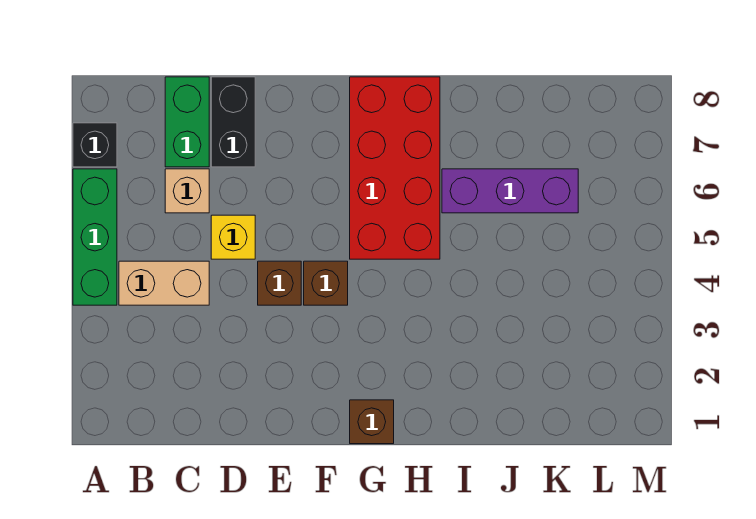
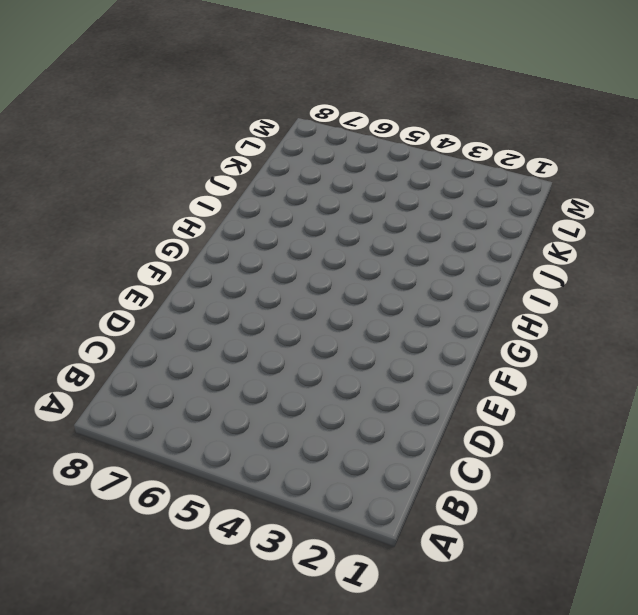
none -> green 1x3 brick [73,169,117,305]
none -> black 1x1 brick [73,123,117,167]
none -> tan 1x2 brick [119,261,209,305]

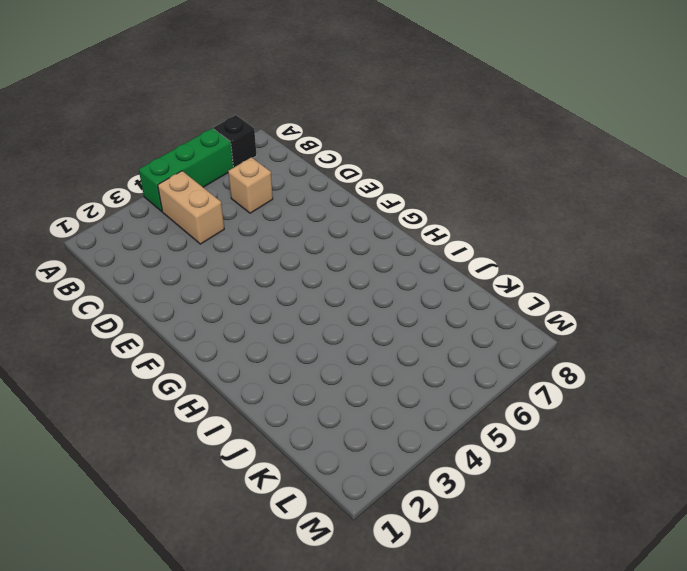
none -> green 1x2 brick [165,77,209,167]
none -> yellow 1x1 brick [211,215,255,259]
none -> black 1x2 brick [211,77,255,167]

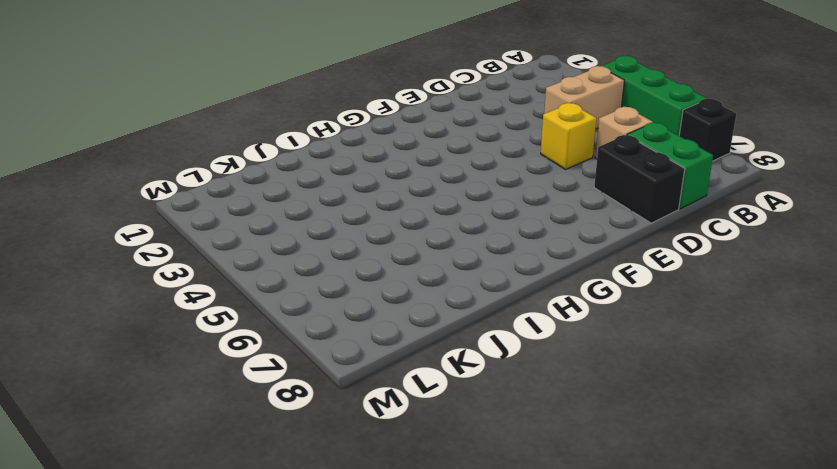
none -> brown 1x1 brick [258,261,301,305]
none -> brown 1x1 brick [304,261,348,305]
none -> brown 1x1 brick [350,400,394,444]

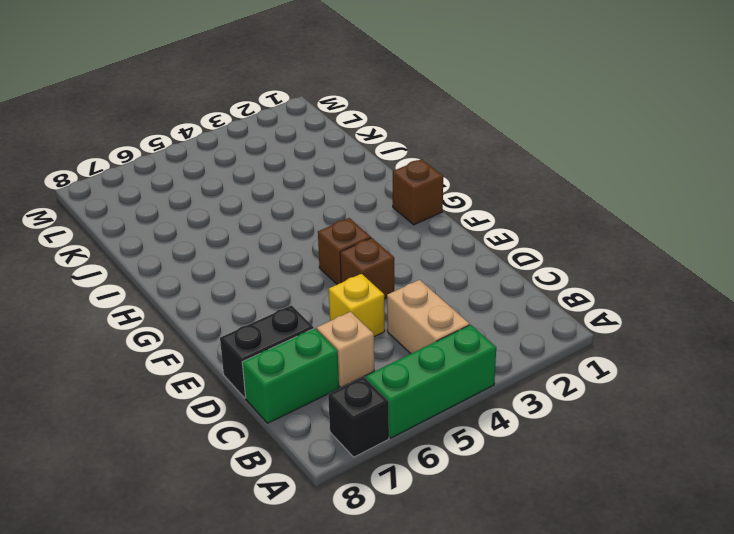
none -> red 2x4 brick [350,77,440,259]
none -> purple 1x3 brick [442,169,578,213]

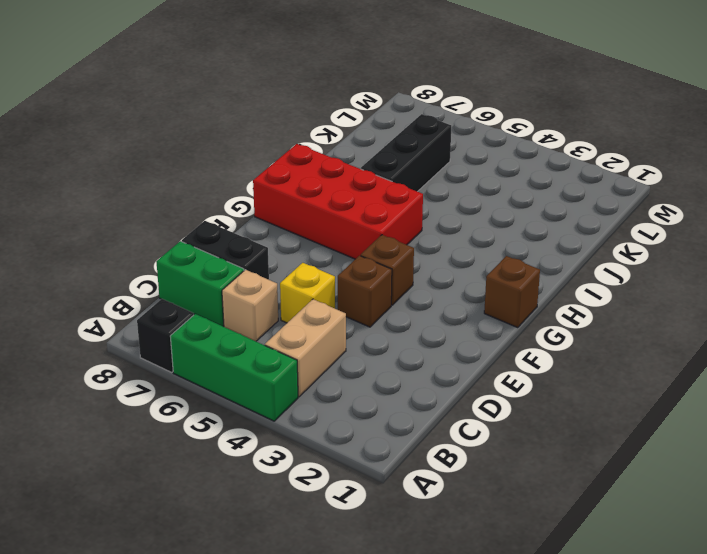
black 1x3 brick [361,114,451,192] -> purple 1x3 brick [442,169,578,213]

